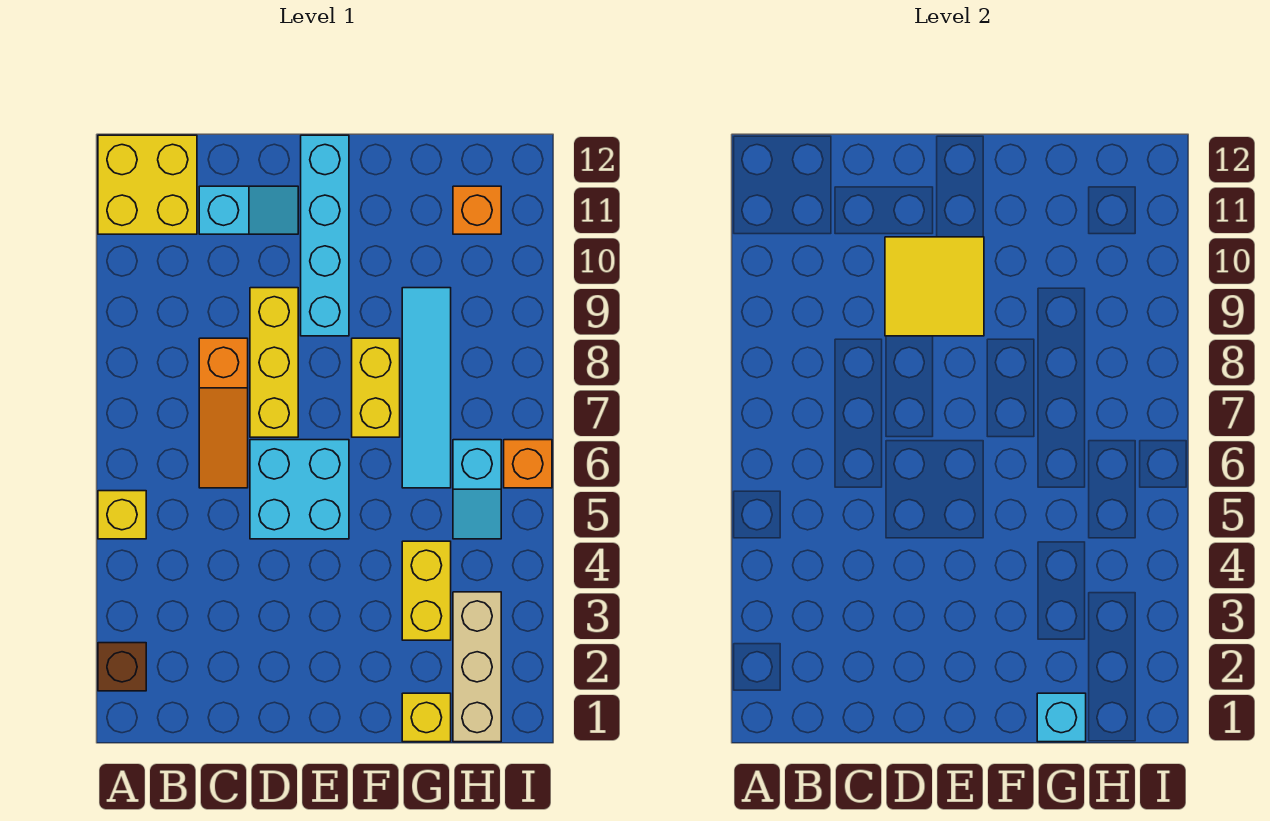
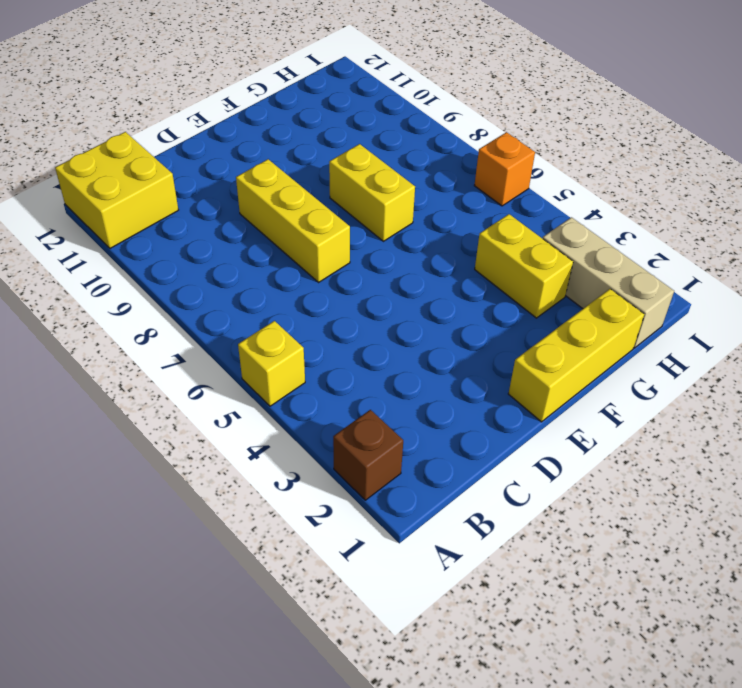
yellow 1x3 brick [508,289,644,422] -> yellow 1x1 brick [402,693,451,742]
none -> orange 1x3 slope [199,338,248,488]
none -> cyan 1x2 slope [199,186,298,234]
none -> cyan 2x2 brick [250,440,349,539]

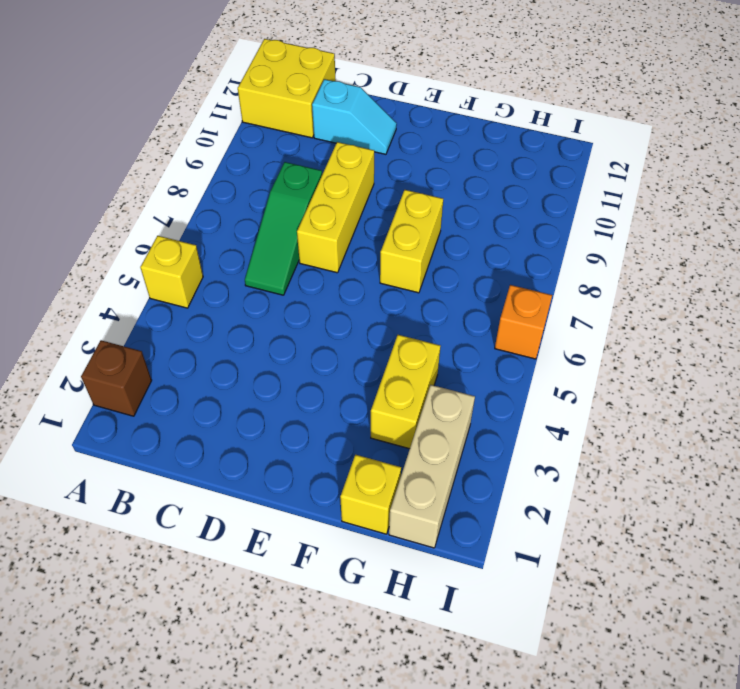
green 1x3 slope [245,162,322,295] -> orange 1x3 slope [199,338,248,488]
none -> cyan 2x2 brick [250,440,349,539]
none -> cyan 1x4 brick [301,135,349,336]
none -> cyan 1x4 tile [402,288,451,488]

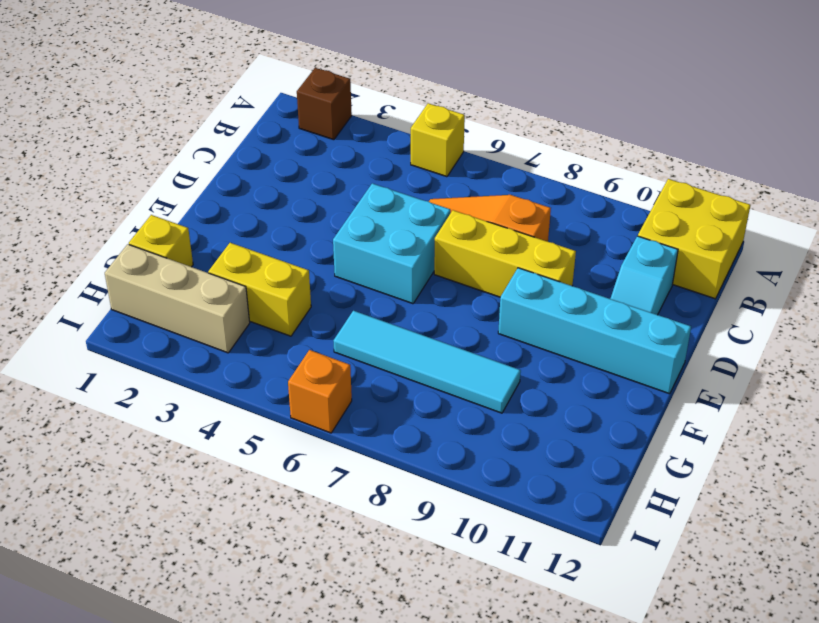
none -> yellow 1x2 brick [352,338,400,437]
none -> cyan 1x2 slope [453,440,501,539]
none -> orange 1x1 brick [453,186,501,234]

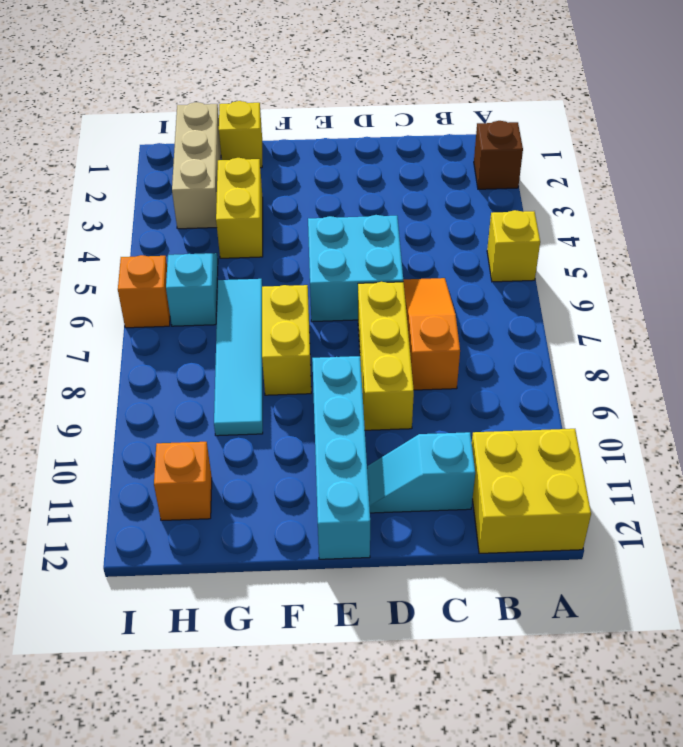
none -> yellow 2x2 tile [885,237,984,336]
none -> cyan 1x1 brick [1037,693,1086,742]

